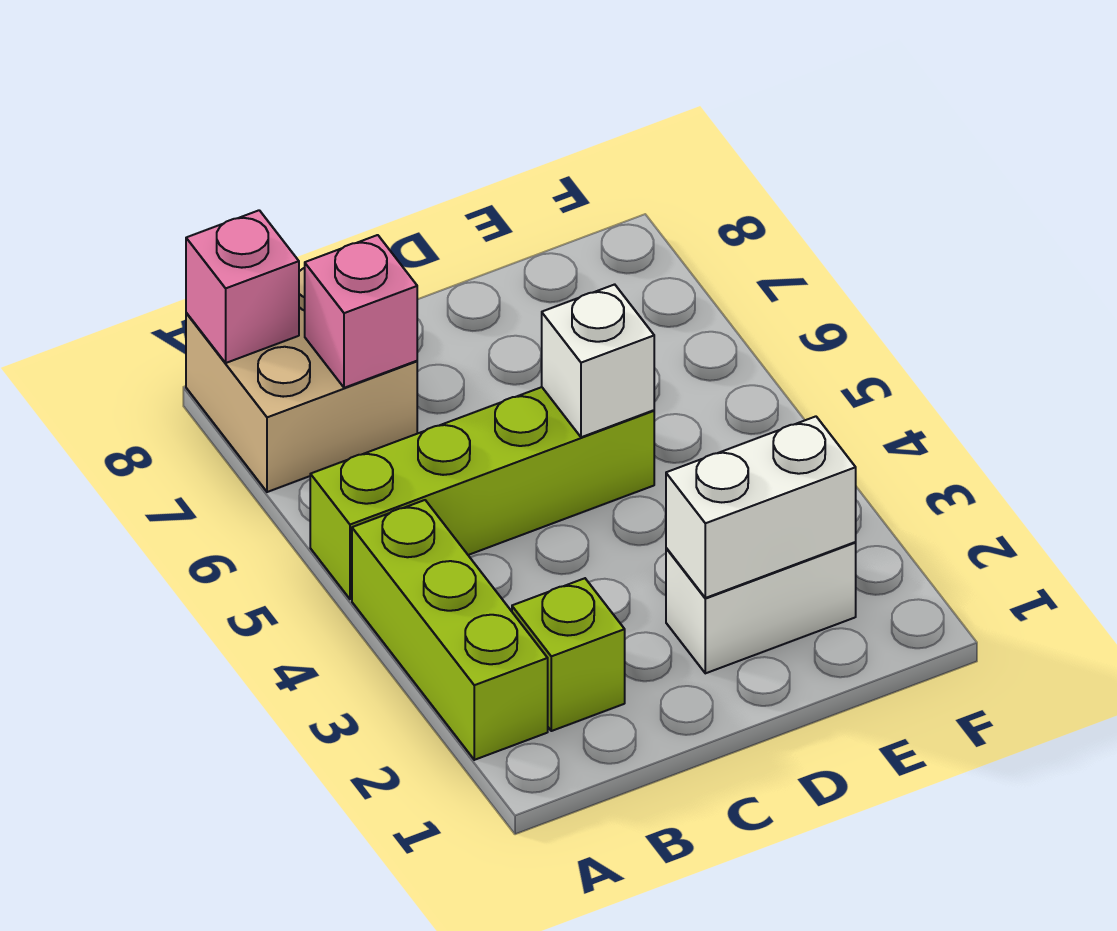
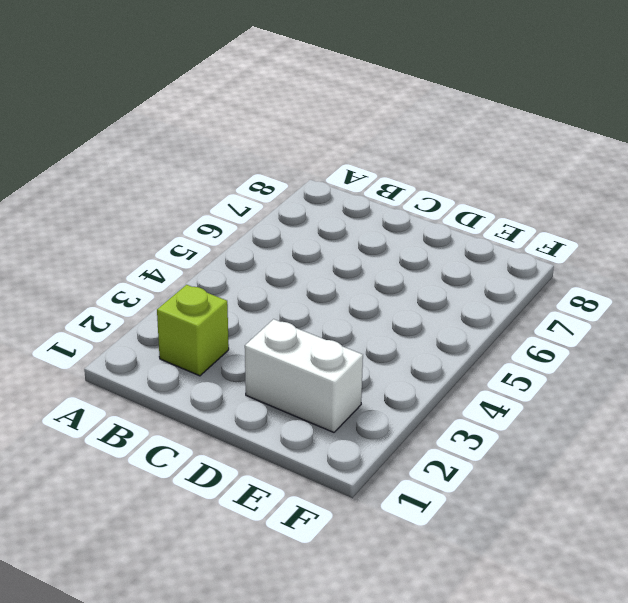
none -> lime 1x3 brick [352,500,548,760]
none -> lime 1x4 brick [310,387,654,599]

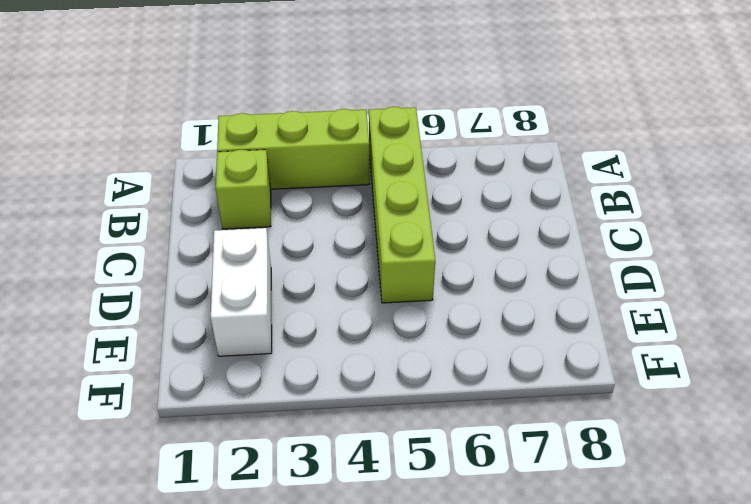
none -> tan 2x2 brick [186,268,417,492]
none -> pink 1x1 brick [186,210,299,363]

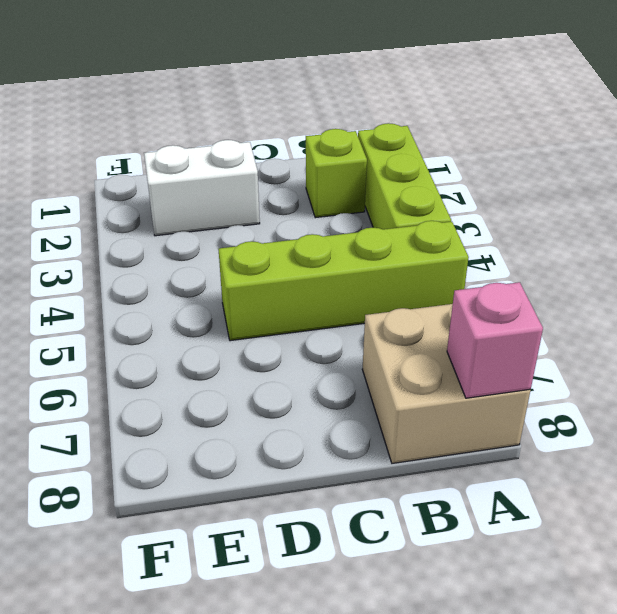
none -> pink 1x1 brick [305,235,417,388]
none -> white 1x2 brick [666,416,856,598]

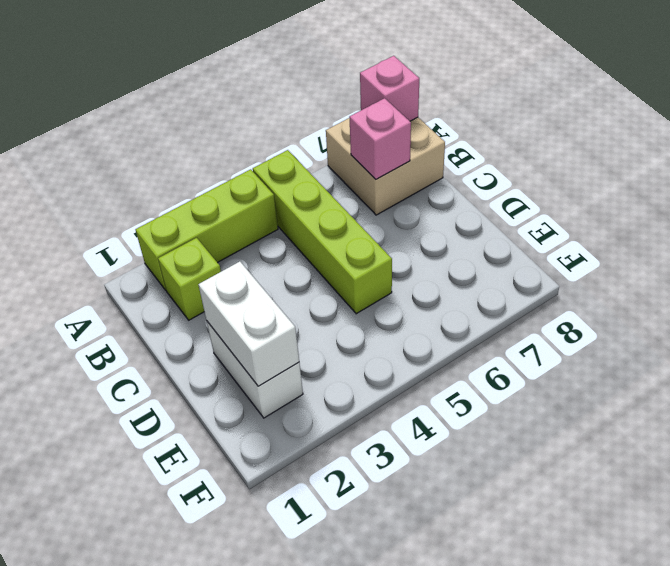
none -> white 1x1 brick [542,284,654,437]

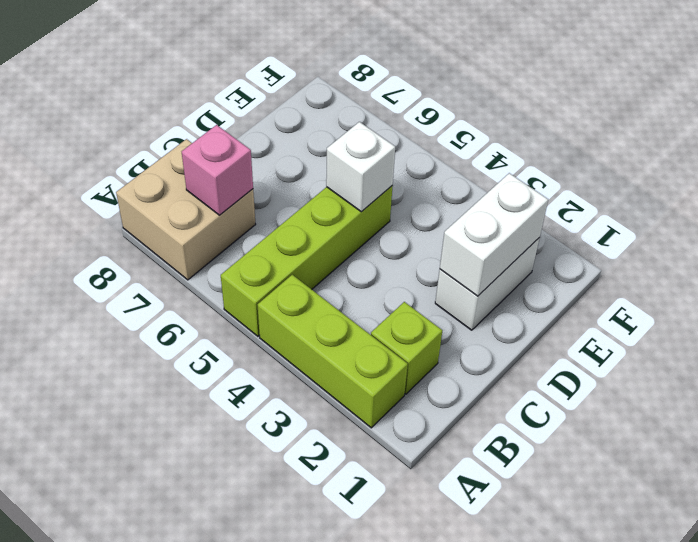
none -> pink 1x1 brick [186,210,299,363]

